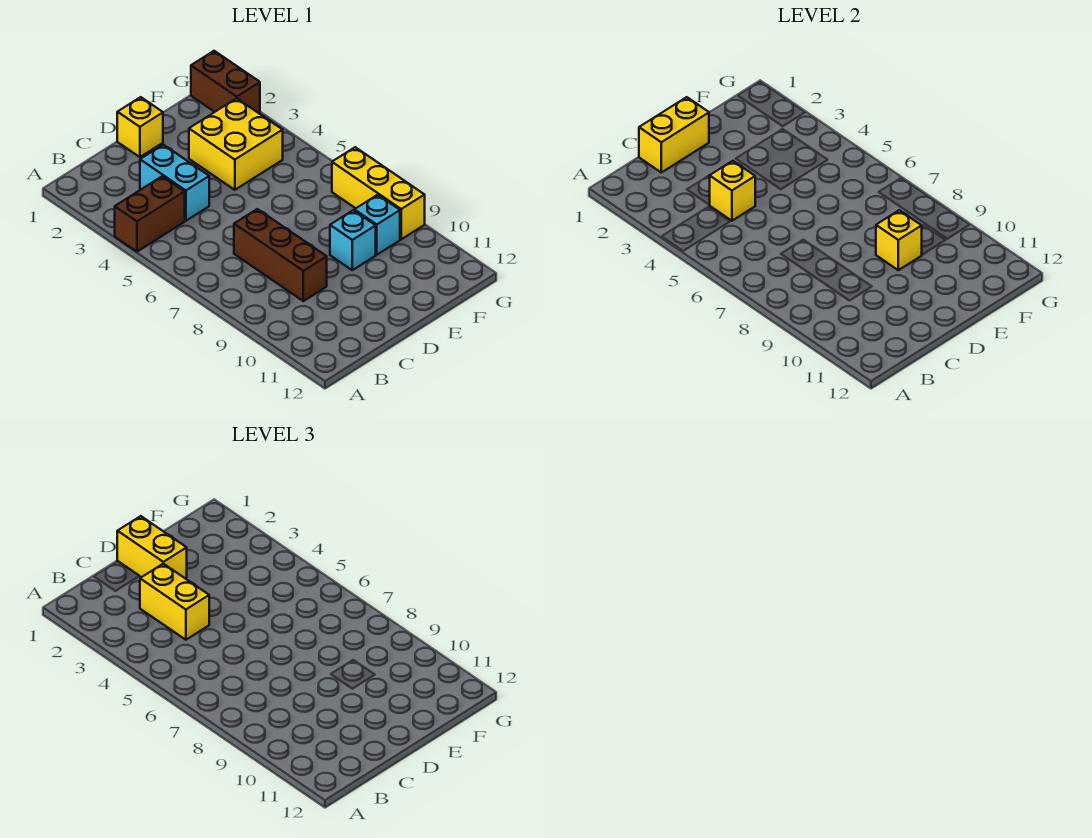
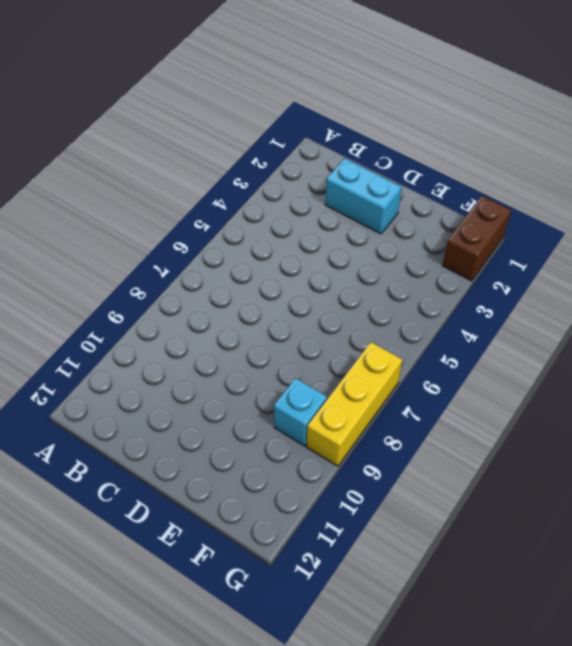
cyan 1x2 brick [325,158,402,234] -> cyan 1x2 brick turned to [140,145,209,221]
none -> brown 1x2 brick [115,176,185,252]
none -> brown 1x3 brick [234,209,327,301]
none -> yellow 1x1 brick [117,97,163,157]

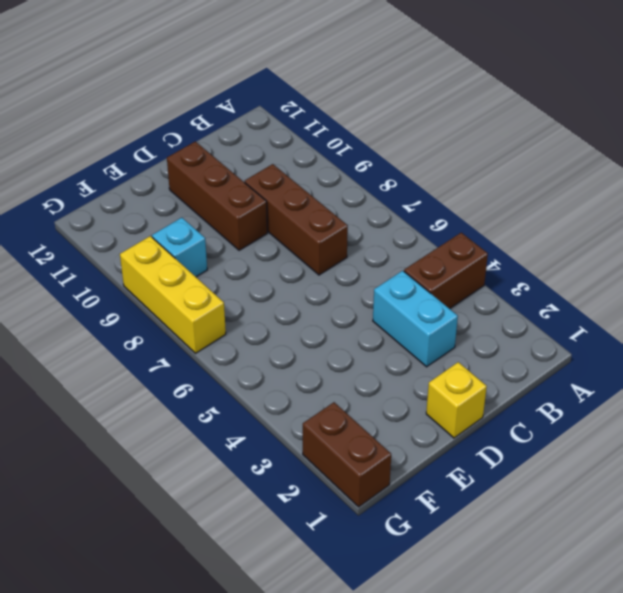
brown 1x3 brick [167,141,267,250] -> none
none -> yellow 2x2 brick [189,98,283,190]
none -> cyan 1x1 brick [330,210,376,270]
none -> yellow 1x2 brick [639,97,709,173]

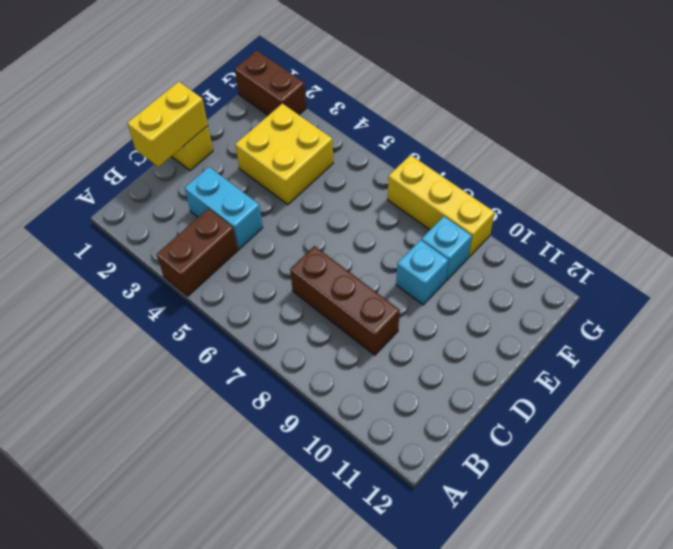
none -> yellow 1x1 brick [710,161,755,221]
none -> yellow 1x1 brick [876,210,922,270]
none -> yellow 1x2 brick [140,564,209,640]

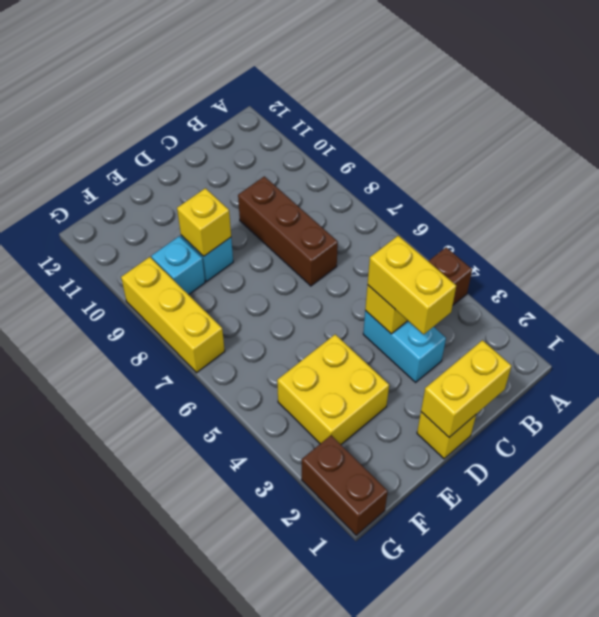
none -> yellow 1x2 brick [117,516,187,578]

